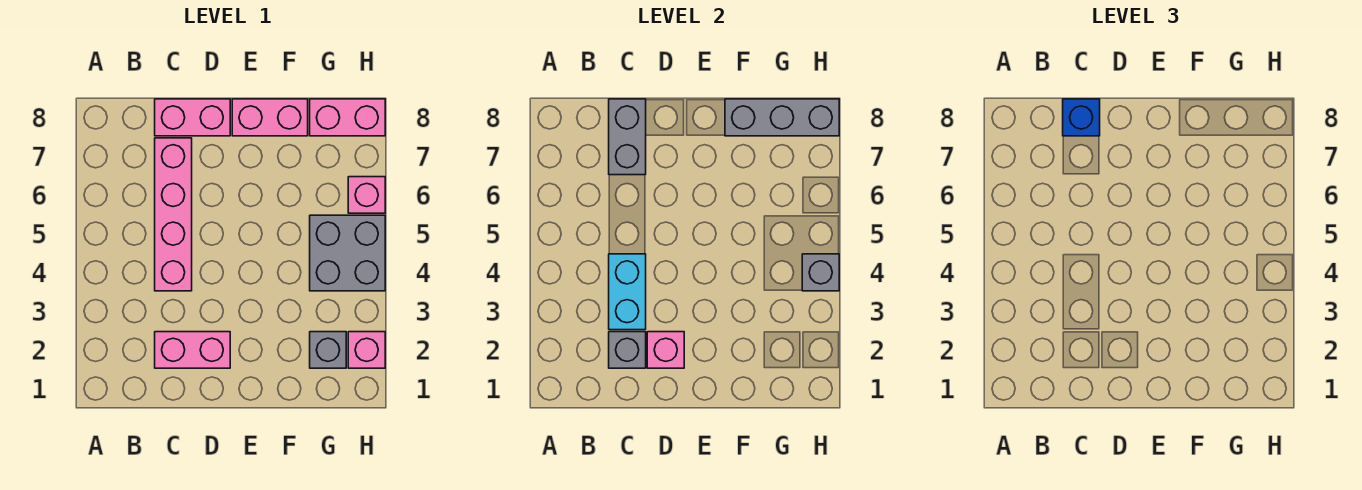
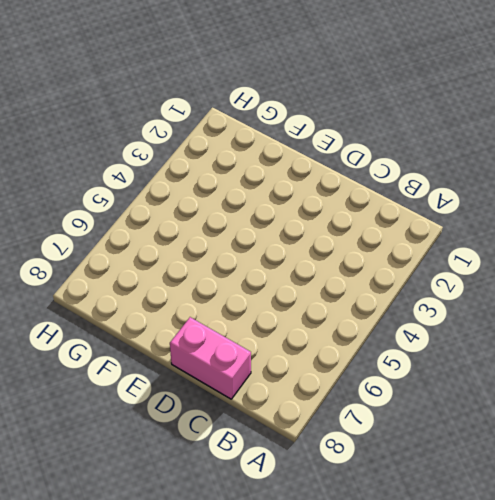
none -> pink 1x2 brick [155,332,230,368]
none -> pink 1x4 brick [155,138,192,291]
none -> pink 1x2 brick [232,99,308,136]

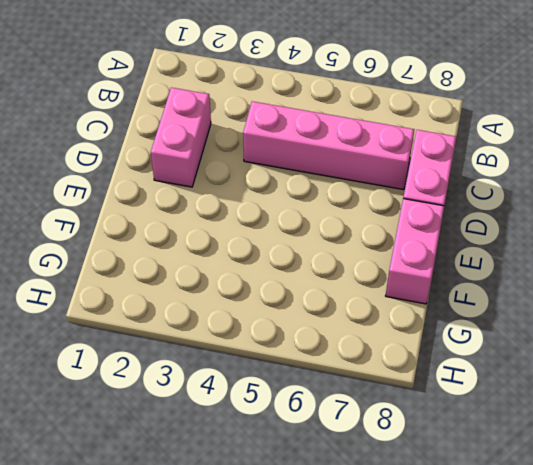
none -> grey 1x1 brick [310,332,346,368]
none -> grey 2x2 brick [310,215,385,291]
none -> pink 1x2 brick [310,99,385,136]

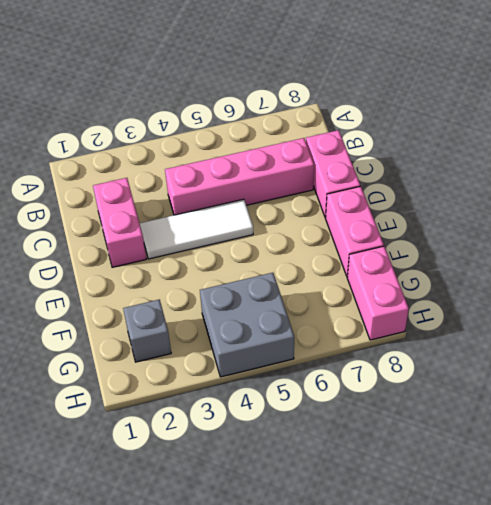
white 1x3 tile [140,199,253,259] -> none
none -> pink 1x1 brick [348,332,385,368]
none -> pink 1x1 brick [348,177,385,213]
none -> grey 1x1 brick [609,332,646,368]

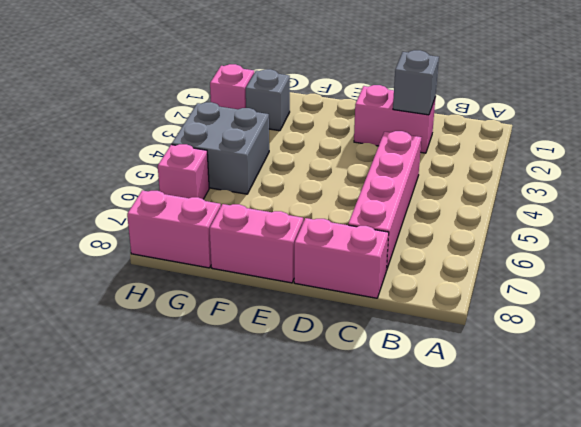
none -> cyan 1x2 brick [609,254,646,330]
none -> grey 1x2 brick [609,99,646,175]
none -> pink 1x1 brick [647,332,684,368]

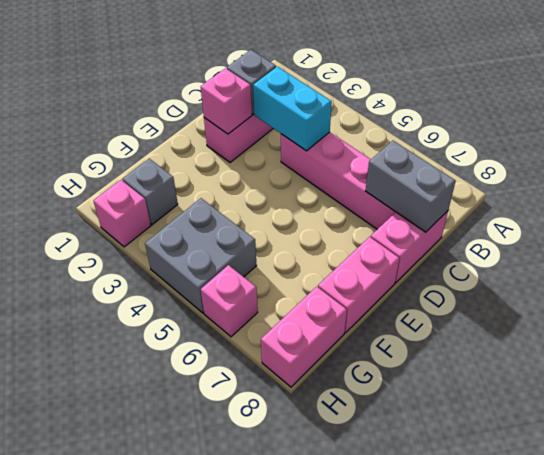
none -> grey 1x3 brick [725,99,839,136]
none -> grey 1x1 brick [802,254,839,291]
none -> blue 1x1 brick [1063,99,1100,136]

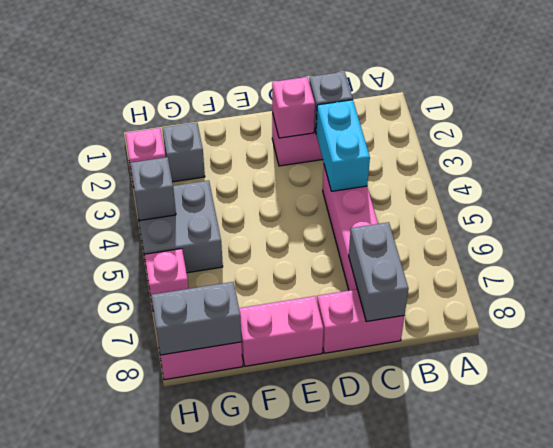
grey 1x2 brick [151,282,242,355] -> grey 1x3 brick [725,99,839,136]
none -> blue 1x1 brick [1063,99,1100,136]

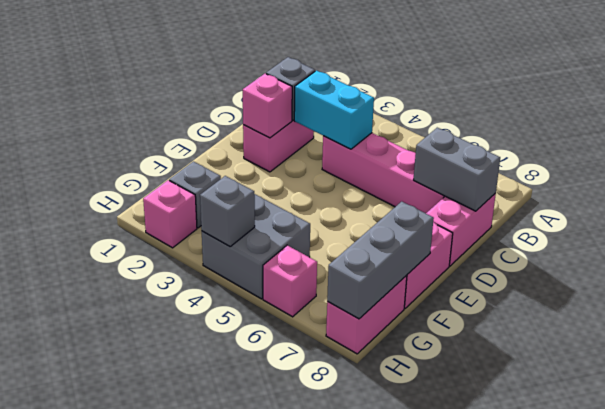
none -> blue 1x1 brick [1063,99,1100,136]

